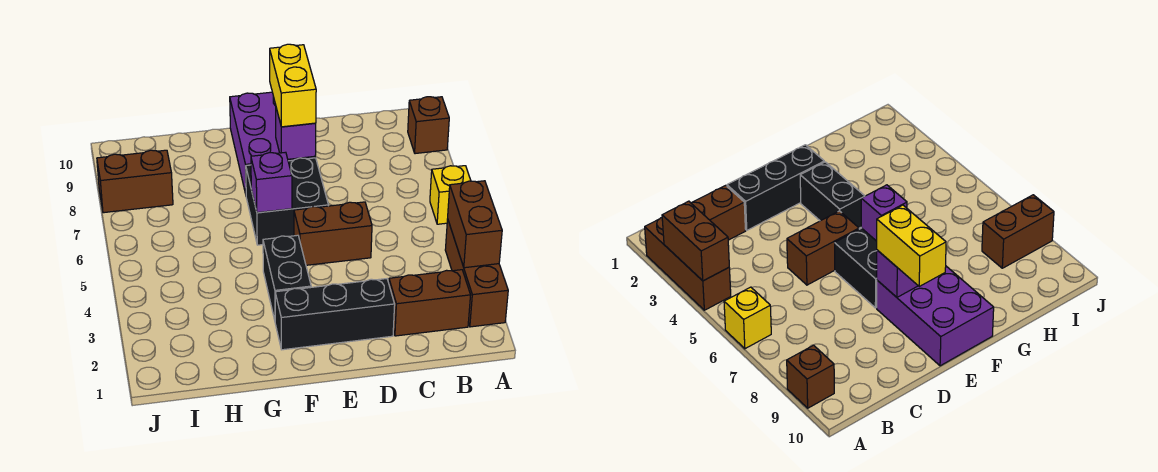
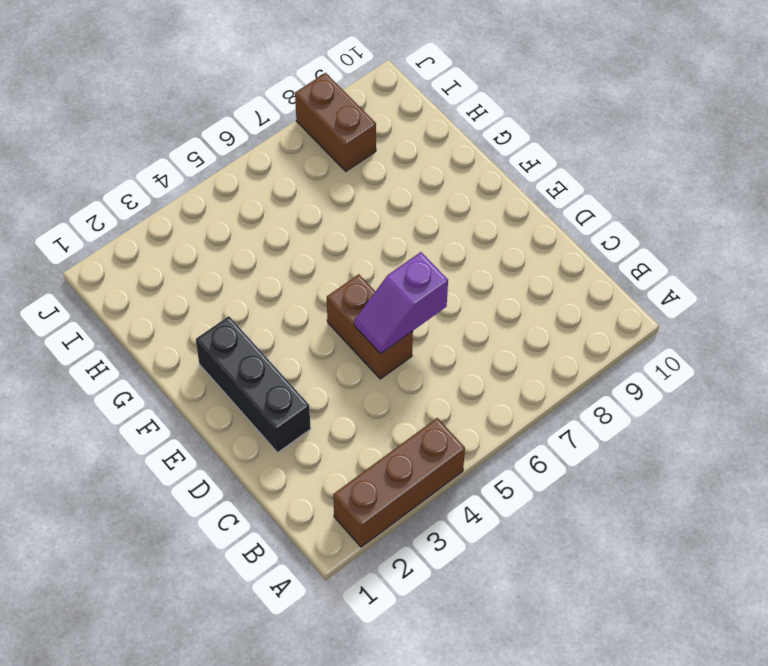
purple 1x2 slope [354,252,448,354] -> none
none -> yellow 1x1 brick [430,166,471,224]
none -> brown 1x1 brick [408,97,449,154]
none -> brown 1x2 brick [389,270,471,336]

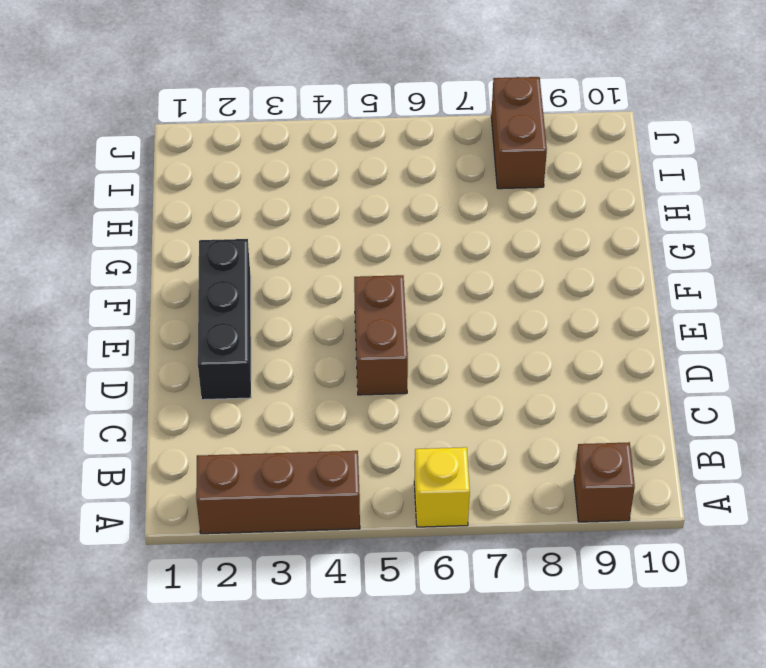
none -> brown 1x2 brick [389,270,471,336]
none -> black 2x2 brick [246,158,328,245]
none -> purple 2x3 brick [230,92,315,194]

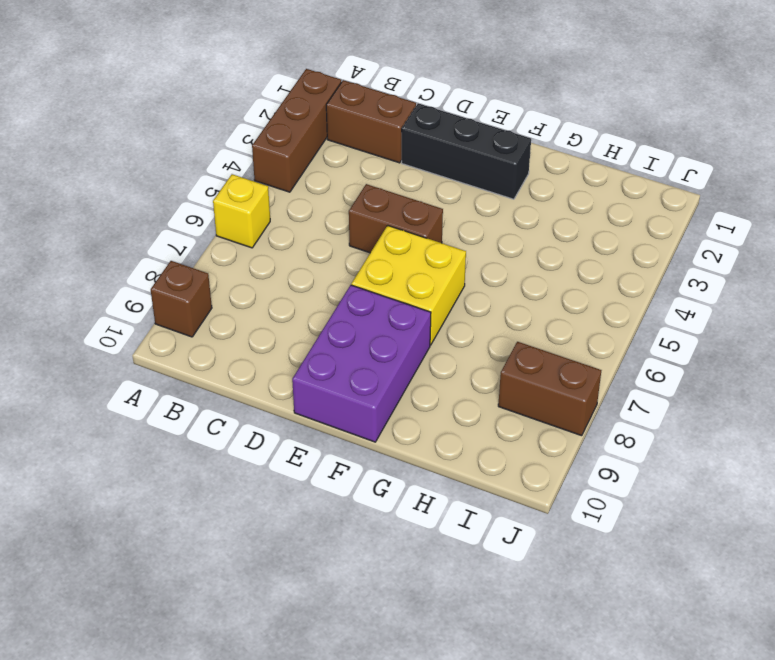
yellow 2x2 brick [351,225,466,345] -> black 2x2 brick [246,158,328,245]
none -> black 1x2 brick [263,235,311,320]
none -> brown 1x2 brick [448,181,502,268]
none -> purple 1x1 brick [276,108,316,159]

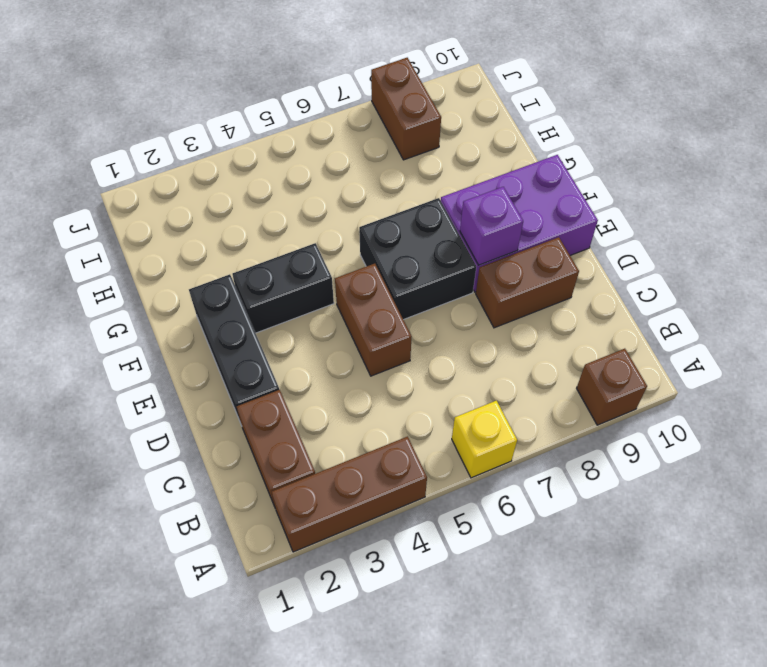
brown 1x2 brick [476,237,579,328] -> brown 1x2 brick moved to [448,181,502,268]
none -> purple 1x1 brick [251,152,292,213]
none -> yellow 1x2 brick [270,44,316,127]

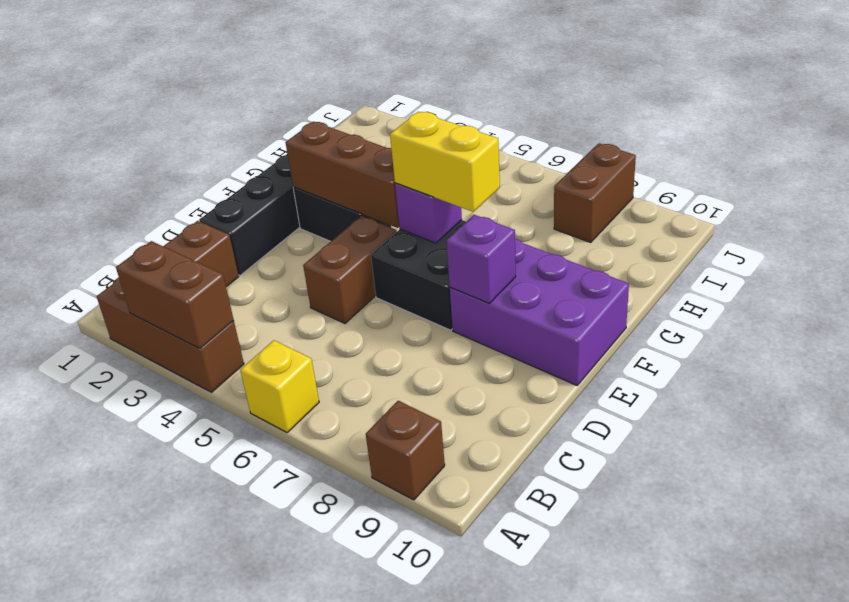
brown 1x3 brick [285,122,399,228] -> none
yellow 1x2 brick [390,112,500,212] -> yellow 1x2 brick moved to [270,44,316,127]

